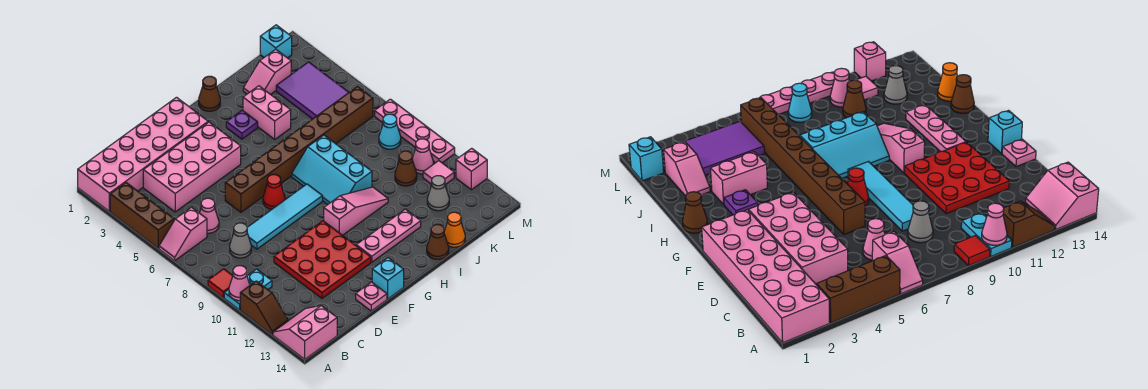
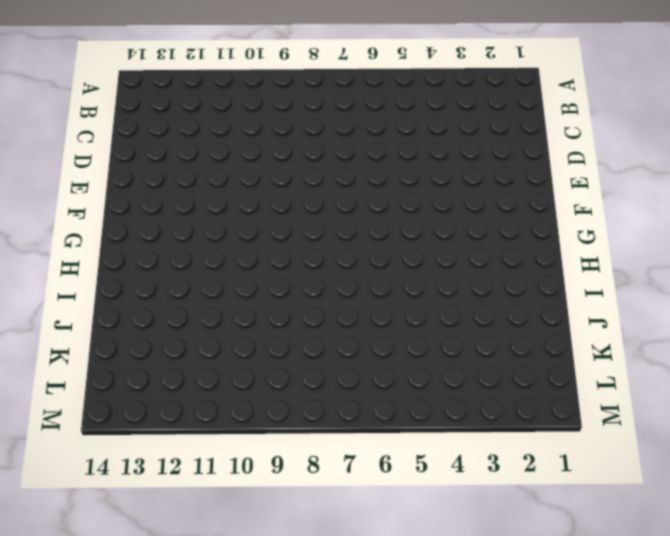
none -> pink 2x6 brick [78,97,208,211]
none -> brown 1x3 brick [110,183,174,248]
none -> pink 1x2 slope [159,207,207,261]
none -> red 1x1 tile [208,269,233,298]

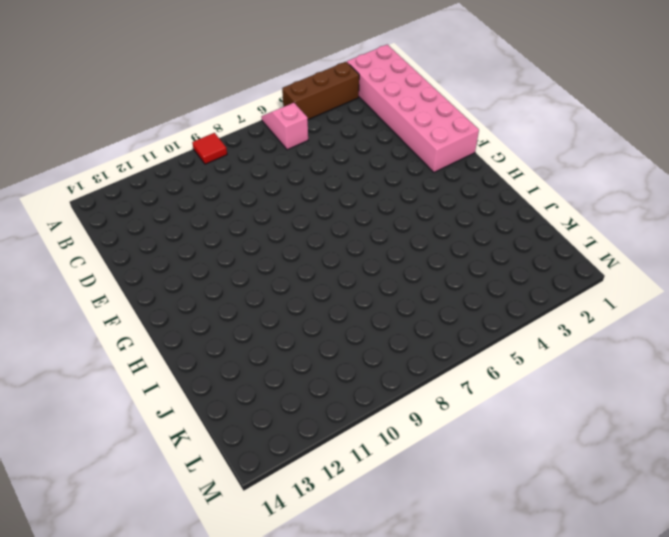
none -> cyan 1x2 plate [224,269,272,310]
none -> brown 1x2 slope [240,281,288,335]
none -> pink 2x2 slope [273,306,337,359]
none -> pink 2x4 brick [143,122,241,212]

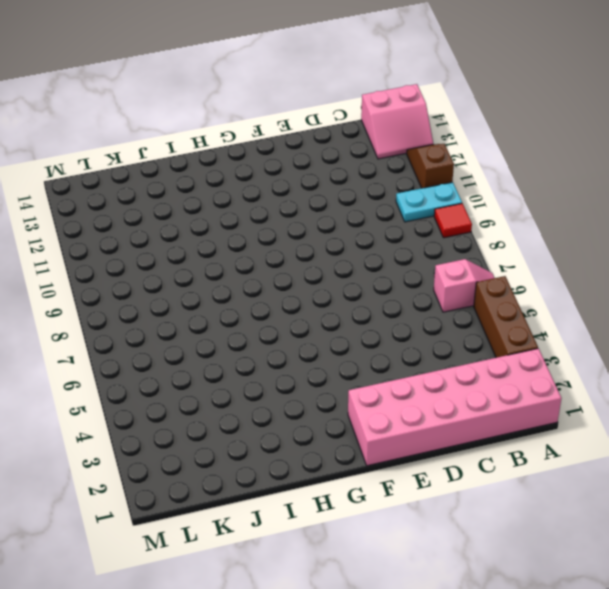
none -> pink 2x4 brick [143,122,241,212]
none -> pink 1x1 cone [200,198,219,233]
none -> grey 1x1 cone [230,223,251,258]
none -> cyan 1x4 tile [247,184,323,249]

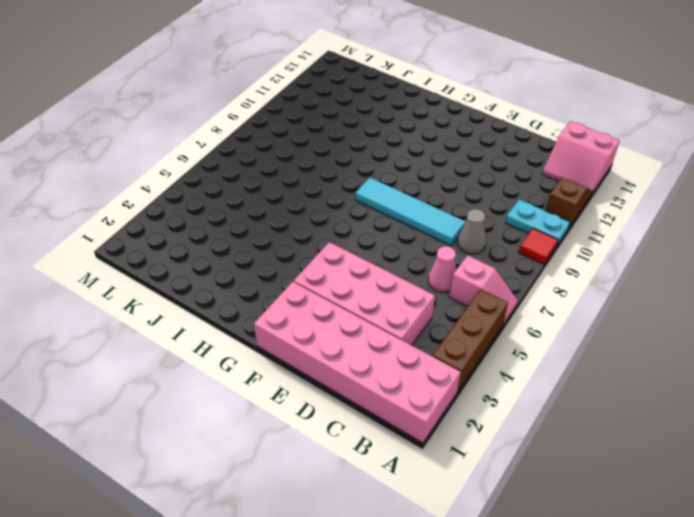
none -> red 3x3 plate [274,221,371,298]
none -> brown 1x8 brick [225,87,373,212]
none -> pink 1x1 plate [356,282,387,311]
none -> red 1x1 cone [263,174,285,209]

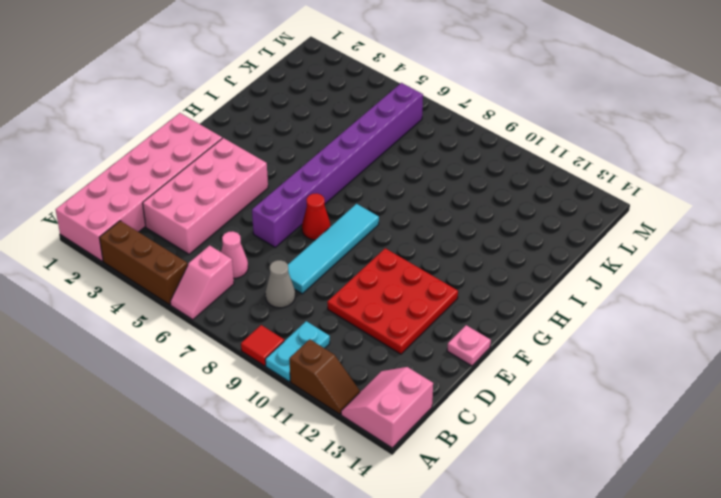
purple 1x8 brick [252,83,423,247] -> brown 1x8 brick [225,87,373,212]
none -> cyan 1x1 brick [372,258,404,299]
none -> pink 1x3 slope [324,187,388,235]
none -> pink 1x3 plate [356,209,421,262]
none -> brown 1x1 cone [199,76,220,111]

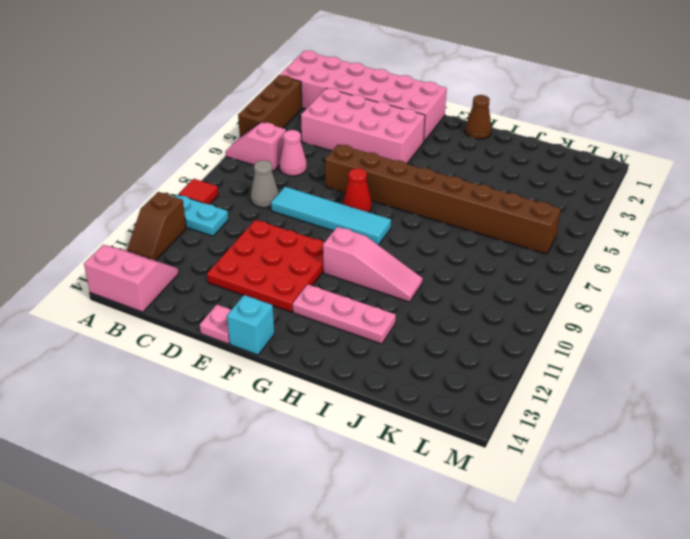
none -> purple 1x1 plate [226,110,258,139]
none -> cyan 2x3 slope [292,135,372,204]
none -> pink 1x2 brick [243,86,291,139]
none -> brown 1x1 cone [427,224,449,259]

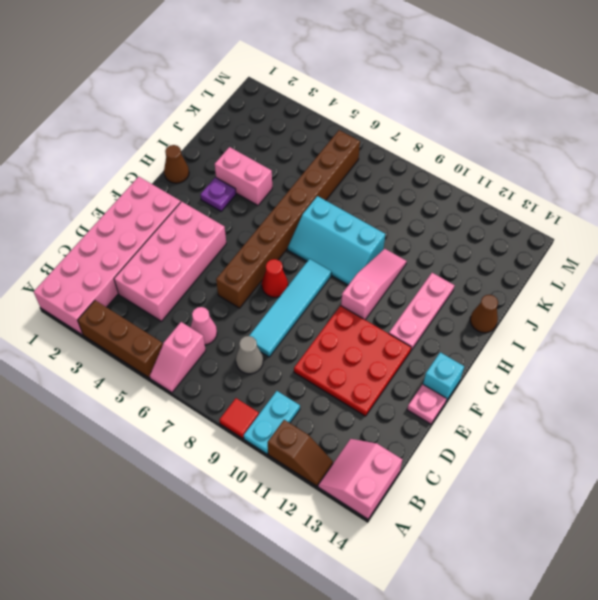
none -> pink 1x2 slope [243,49,291,94]
none -> orange 1x1 cone [444,212,465,247]
none -> purple 2x3 tile [276,62,349,119]
none -> brown 1x1 cone [395,151,417,186]

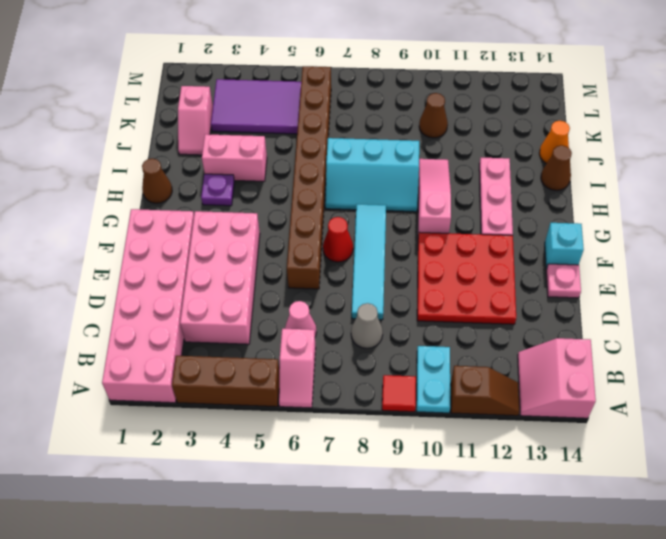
none -> grey 1x1 cone [427,176,449,211]
none -> cyan 1x1 brick [260,25,292,58]
none -> cyan 1x1 cone [379,114,401,149]
none -> pink 1x1 cone [413,139,433,174]

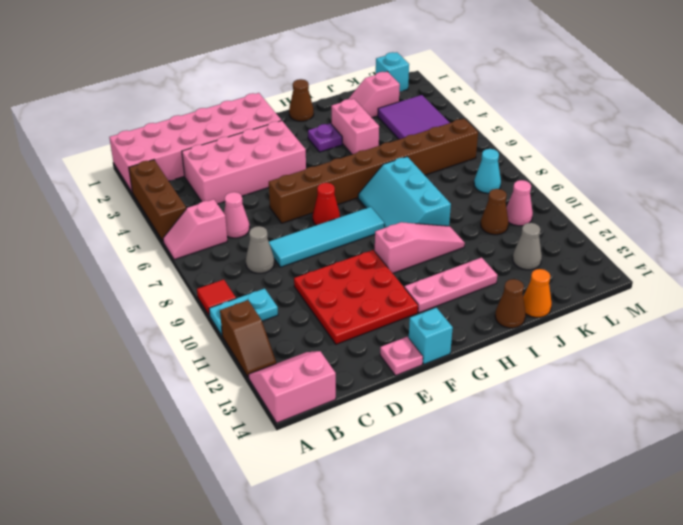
none -> pink 1x1 tile [423,161,454,185]
none -> pink 1x4 plate [375,99,455,163]
none -> pink 1x1 brick [456,148,487,190]
none -> pink 1x1 cone [229,266,250,301]

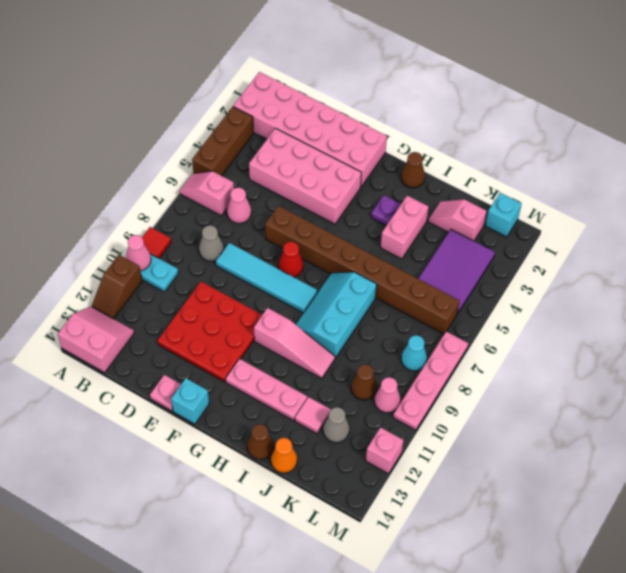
pink 1x1 tile [295,397,331,434] -> pink 1x1 tile moved to [423,161,454,185]

